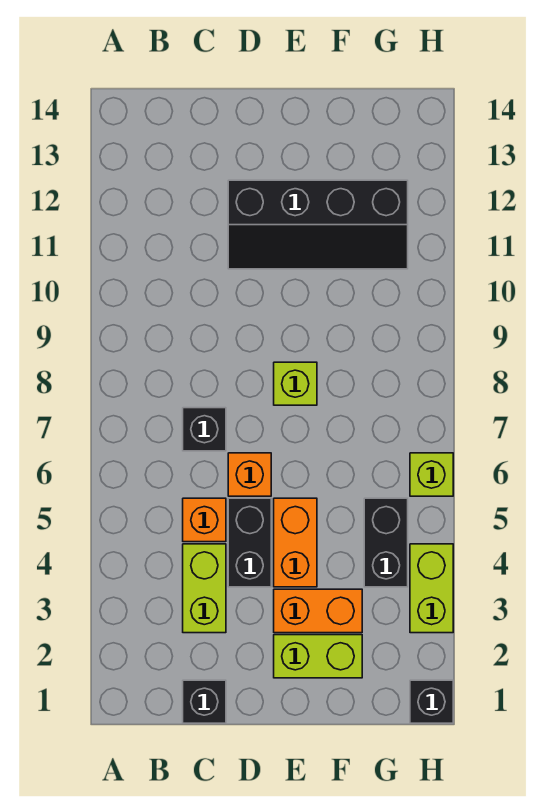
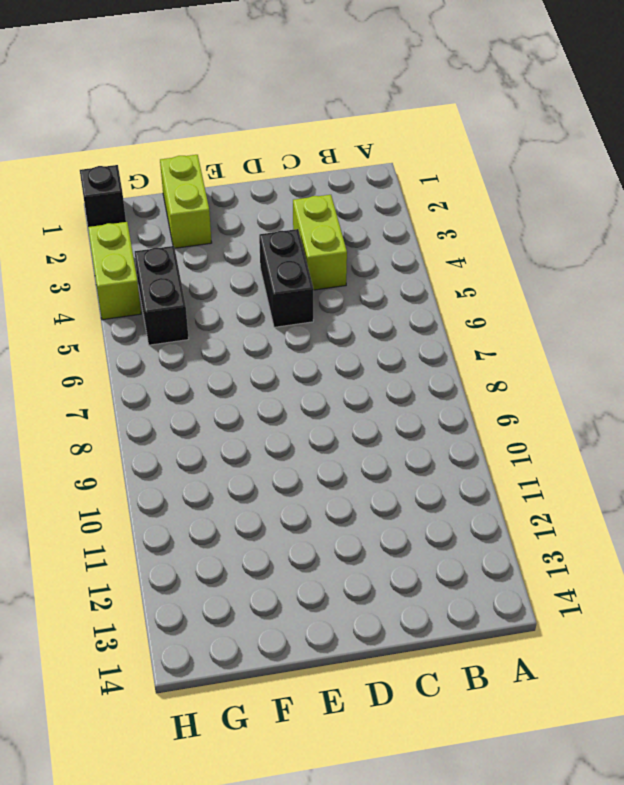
lime 1x2 brick [160,155,212,248] -> lime 1x2 brick turned to [274,635,362,678]
none -> black 1x1 brick [183,680,226,723]
none -> orange 1x1 brick [183,498,226,542]
none -> black 1x1 brick [183,408,226,451]

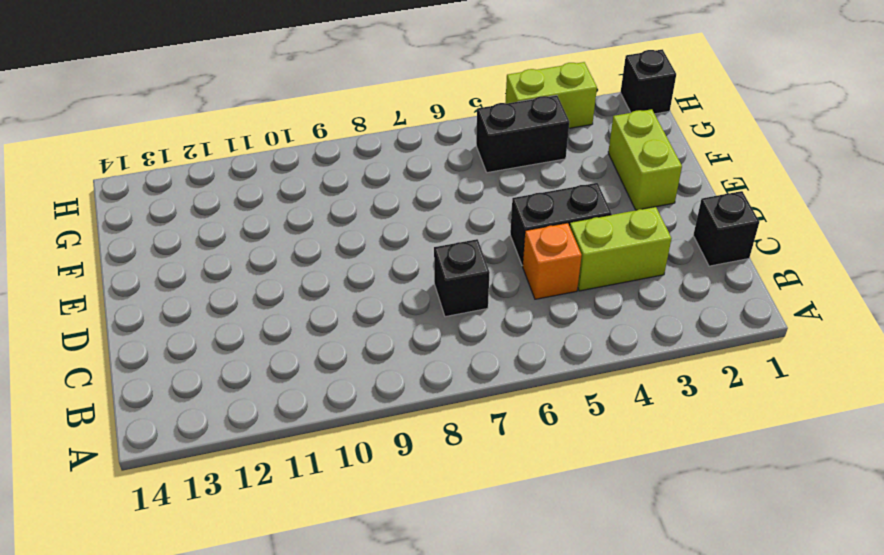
none -> orange 1x1 brick [228,453,271,496]
none -> black 2x4 slope [228,180,408,269]
none -> orange 1x2 brick [274,589,362,633]

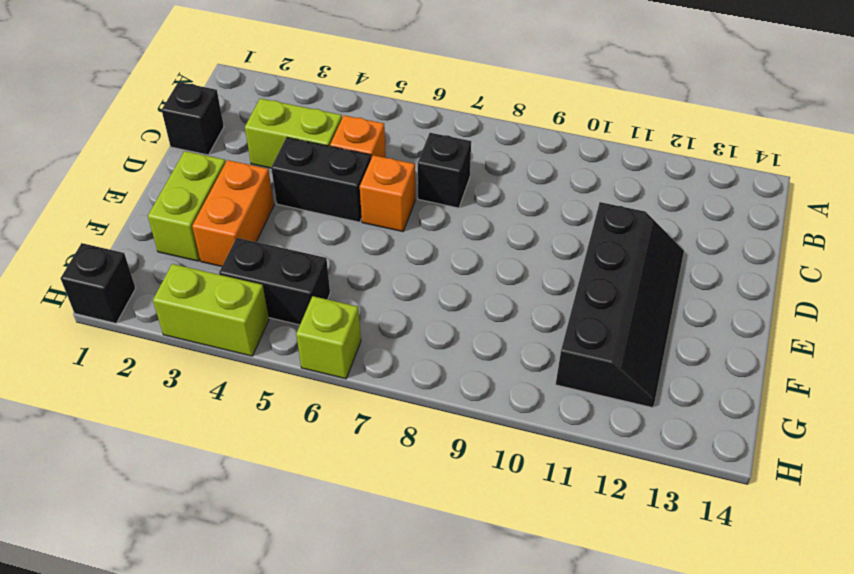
black 2x4 slope [556,202,684,408] -> black 2x4 slope turned to [228,180,408,269]
none -> orange 1x2 brick [274,498,317,587]
none -> lime 1x1 brick [274,362,317,405]

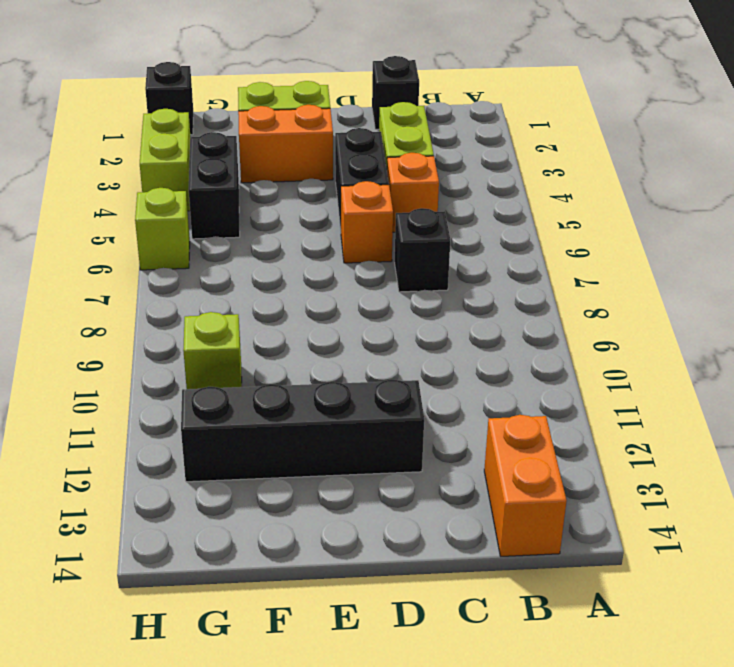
orange 1x2 brick [484,415,567,556] -> orange 1x2 brick moved to [274,498,317,587]
lime 1x1 brick [183,312,242,389] -> lime 1x1 brick moved to [274,362,317,405]

